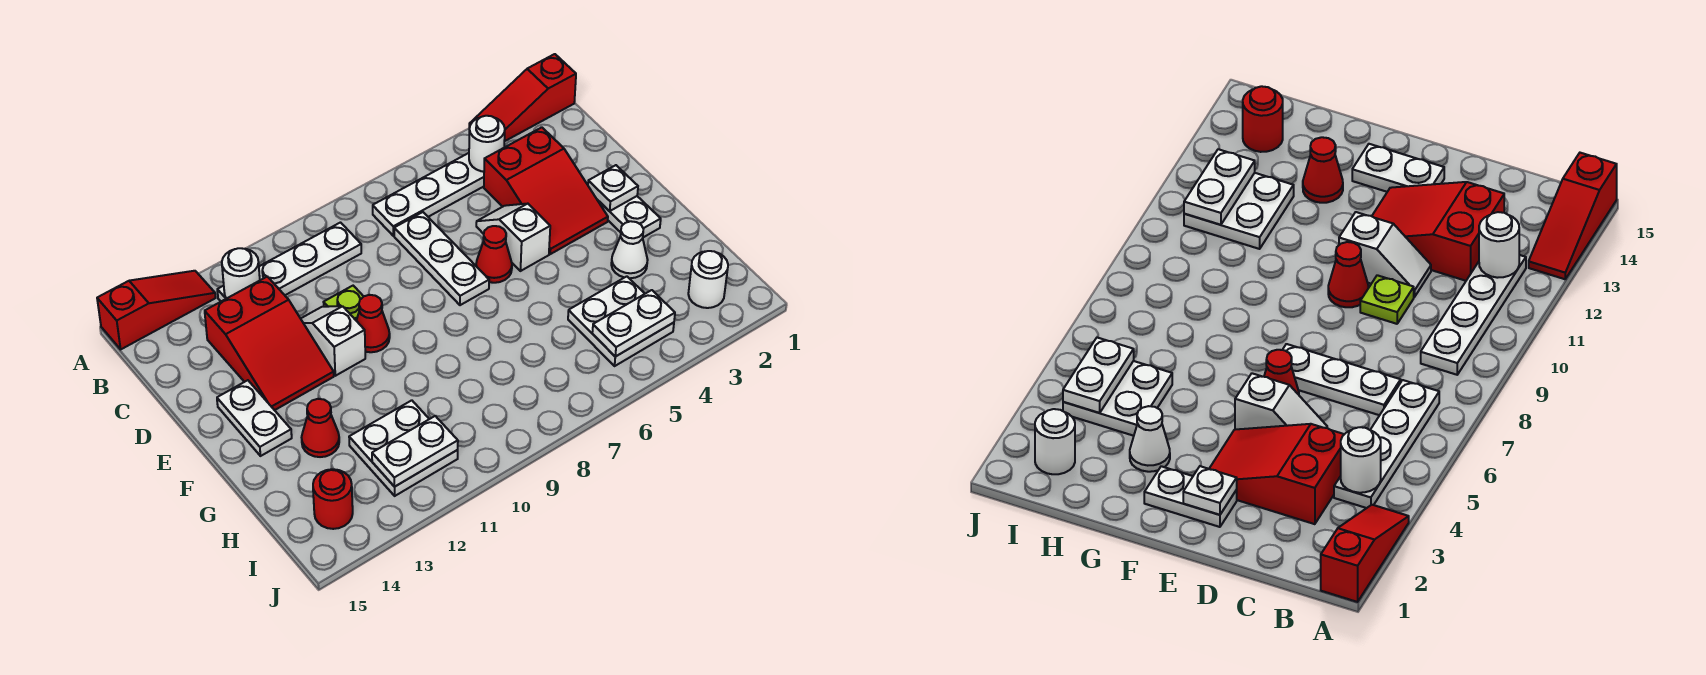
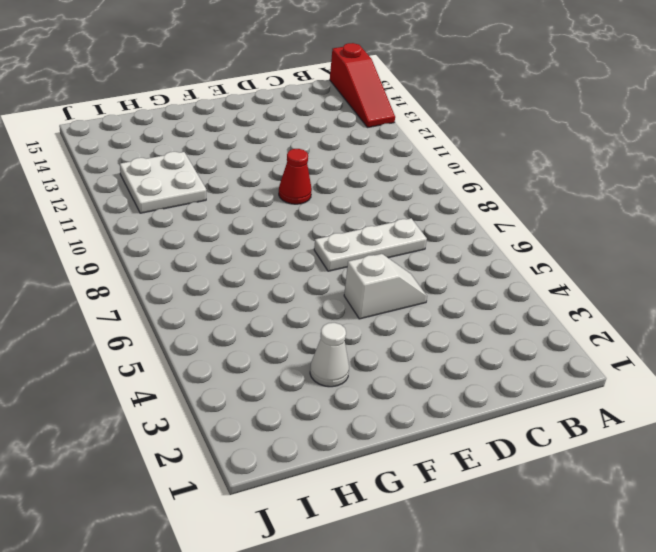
none -> red 1x3 slope [469,54,576,141]
none -> white 1x4 plate [373,153,484,236]
none -> white 1x4 plate [217,223,361,301]

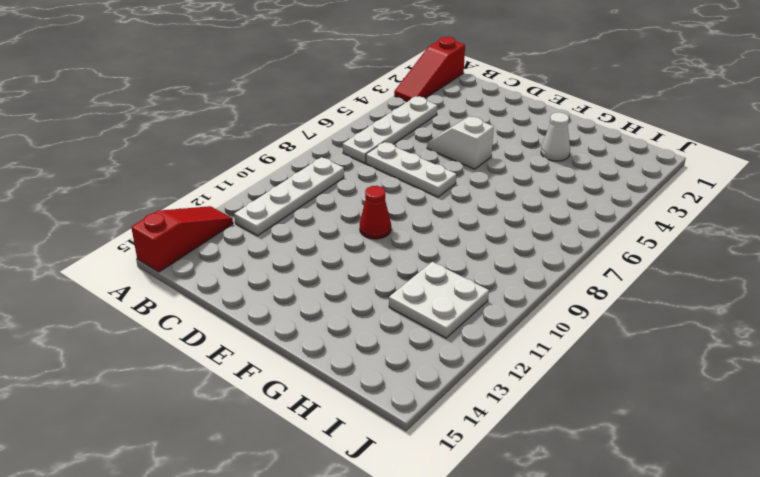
none -> red 2x3 slope [484,127,608,254]
none -> red 2x3 slope [205,277,334,410]
none -> lime 1x1 plate [324,286,364,320]

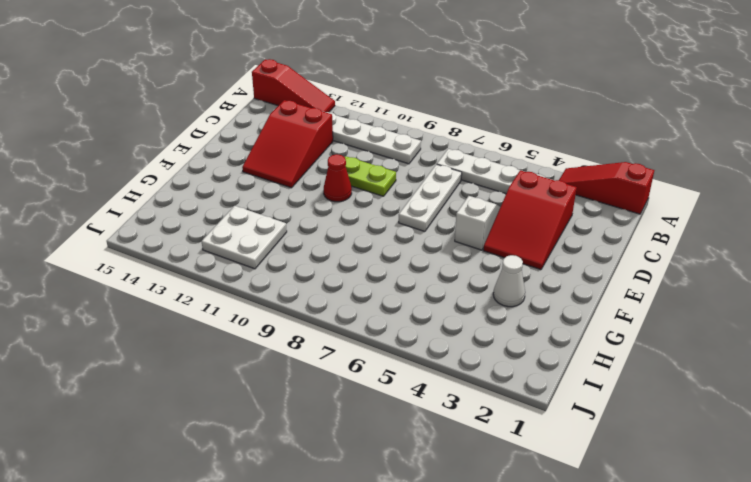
lime 1x2 plate [345,156,396,196] -> lime 1x1 plate [324,286,364,320]
none -> white 1x2 slope [301,306,365,376]
none -> white 1x2 plate [598,196,661,237]
none -> red 1x1 cone [476,226,512,283]

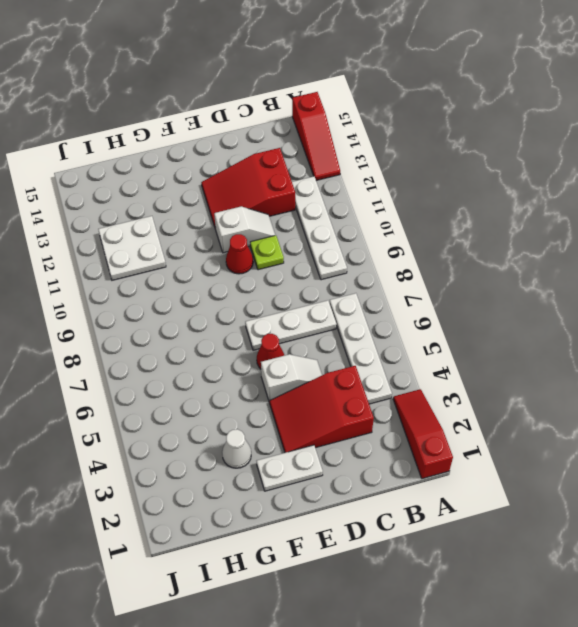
none -> white 1x2 plate [217,380,292,456]
none -> red 1x1 cone [302,399,339,457]
none -> white 2x2 plate [568,276,674,366]

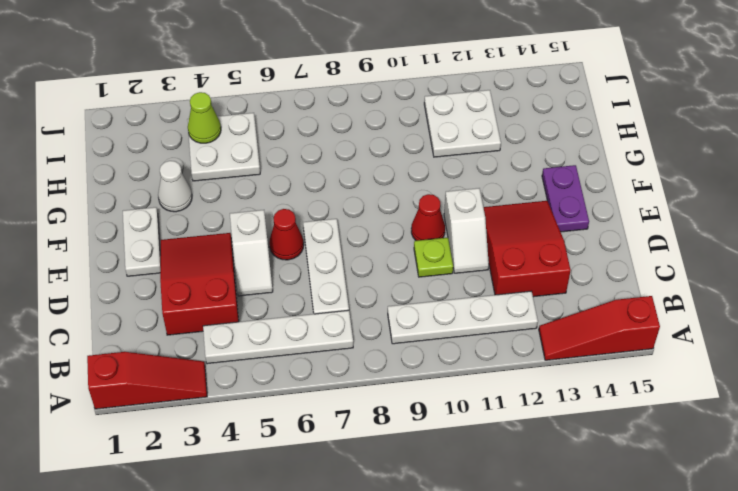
purple 1x2 plate [542,165,589,232] -> white 1x2 plate [217,380,292,456]
lime 1x1 cone [188,92,221,143] -> white 1x2 plate [592,290,675,357]
none -> red 1x1 cone [302,399,339,457]
none -> white 1x1 round brick [688,251,728,308]
none -> red 1x1 round brick [313,469,353,529]

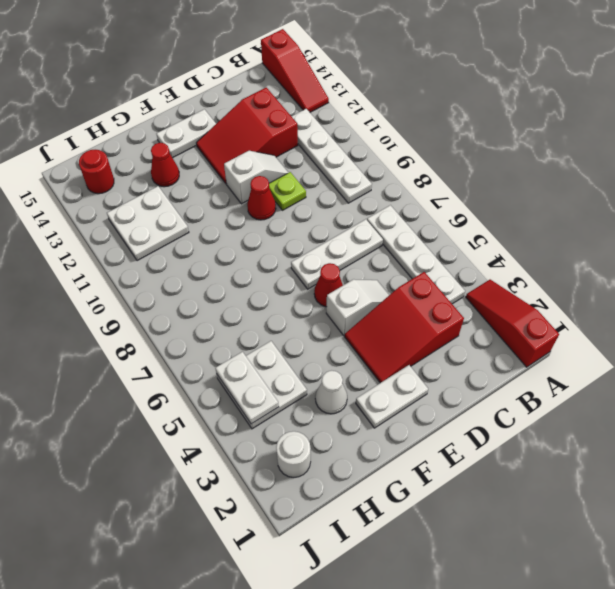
none -> white 1x1 round brick [469,116,505,172]
none -> white 1x1 round brick [222,248,260,299]
none -> white 1x1 plate [588,165,638,211]

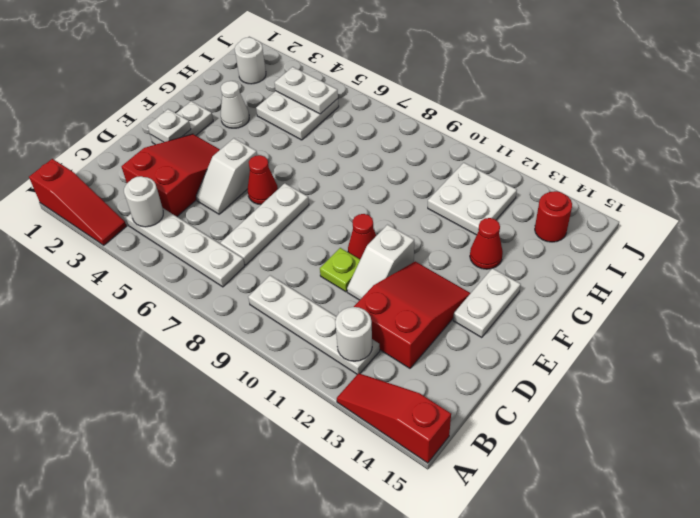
none -> white 1x2 plate [372,416,458,487]

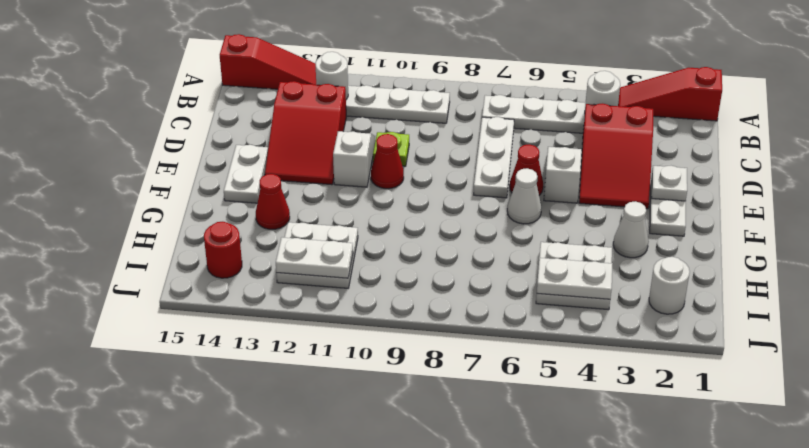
white 1x1 cone [507,168,541,224] -> none

